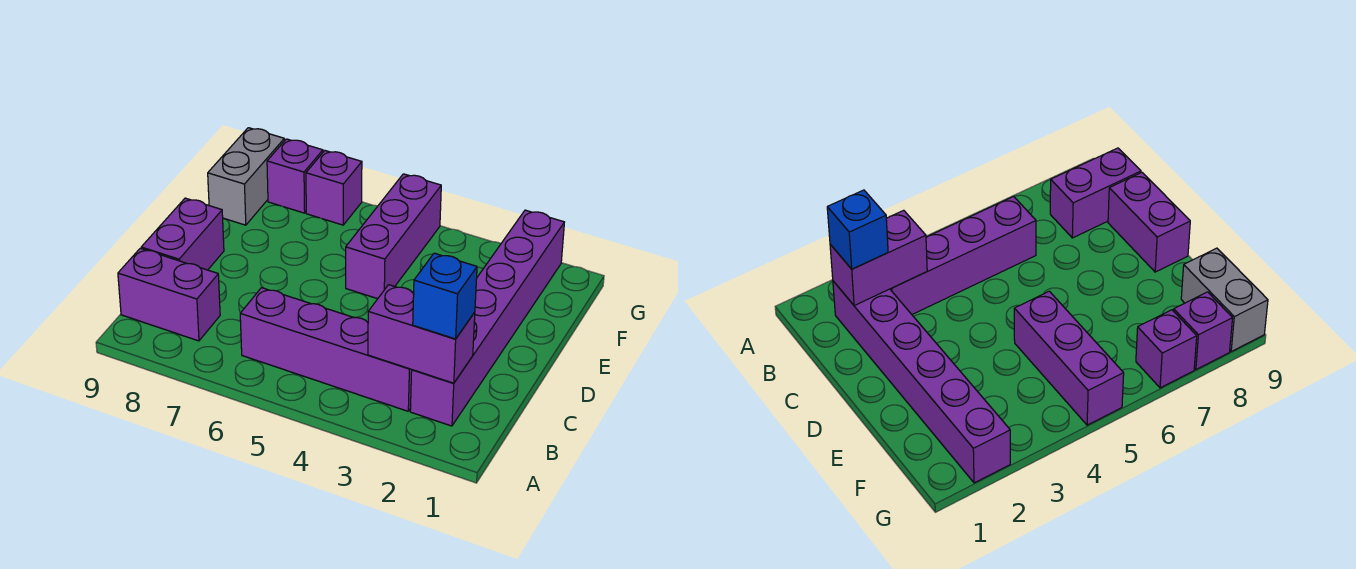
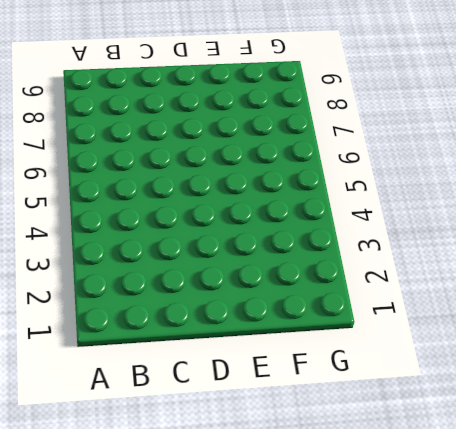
none -> purple 1x6 brick [410,210,564,426]
none -> purple 1x4 brick [240,288,412,411]

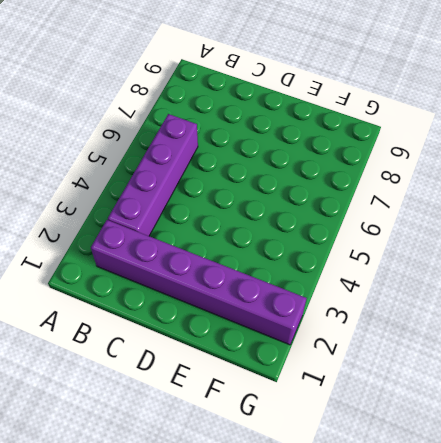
none -> purple 1x2 brick [118,248,220,341]
none -> purple 1x2 brick [141,198,224,270]

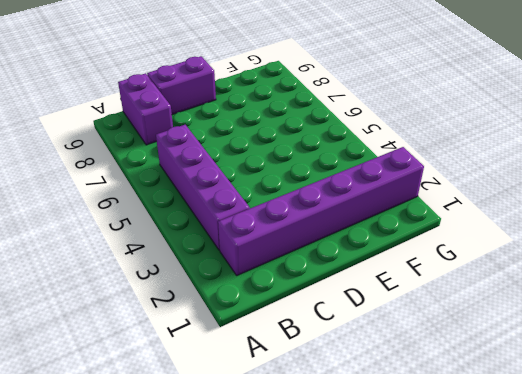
none -> purple 1x3 brick [346,174,441,299]
none -> grey 1x2 brick [208,128,284,225]

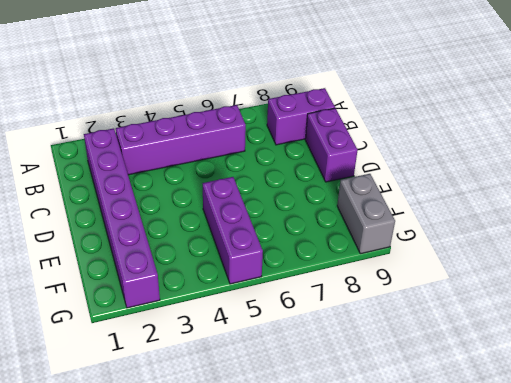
none -> purple 1x1 brick [306,151,362,225]
none -> purple 1x1 brick [267,139,323,213]

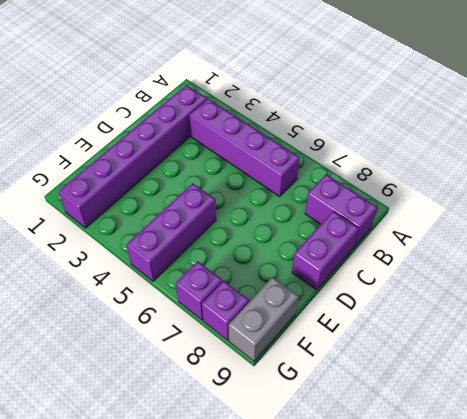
none -> purple 1x2 brick [368,285,475,383]
none -> blue 1x1 brick [413,253,477,339]

